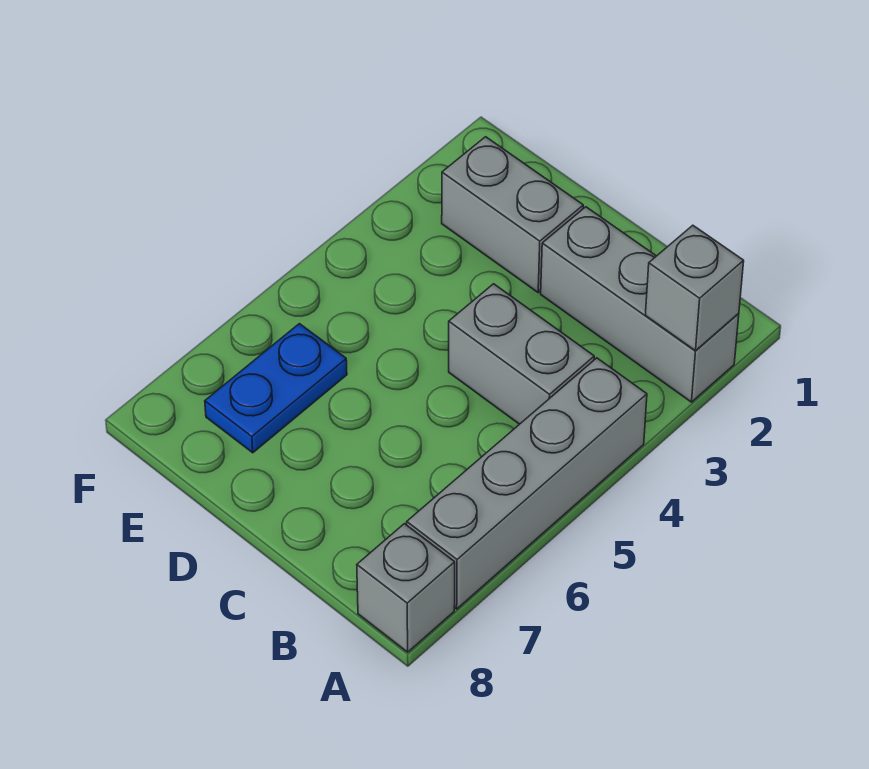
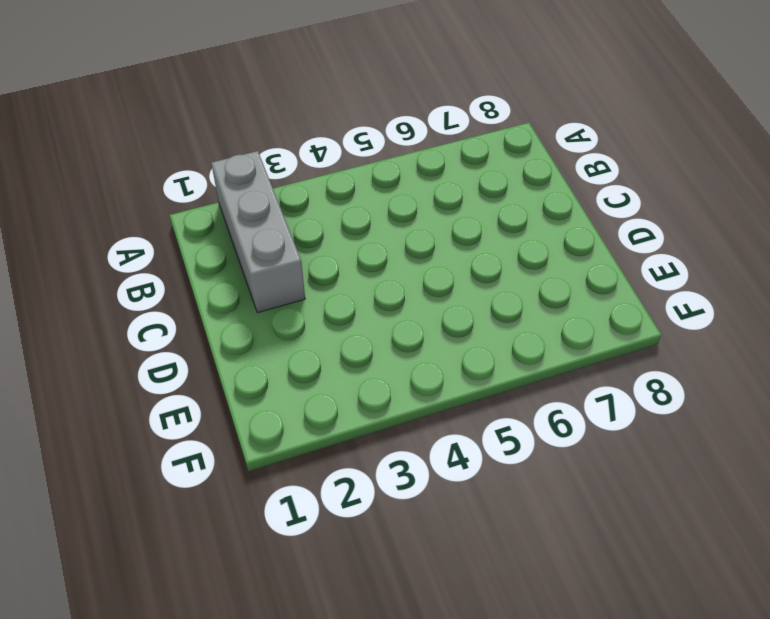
none -> grey 1x4 brick [407,358,647,609]
none -> grey 1x1 brick [357,524,455,652]

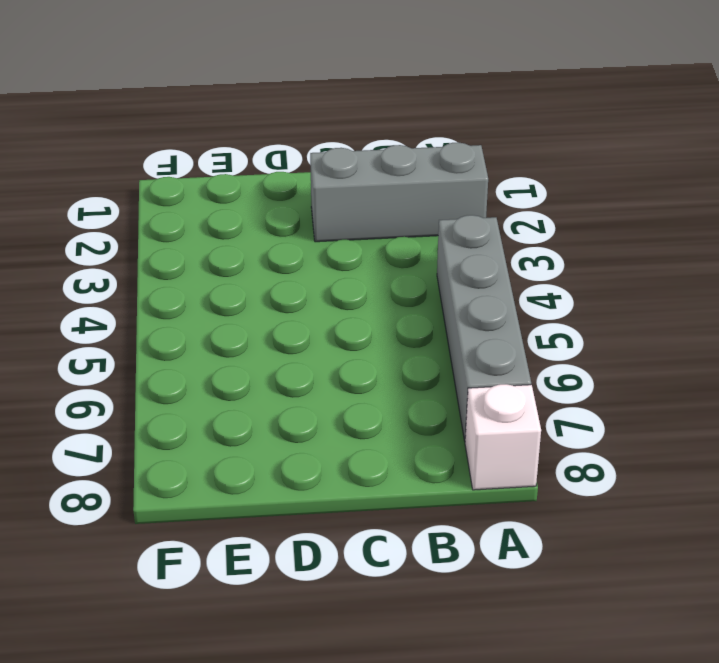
white 1x1 brick [465,384,541,490] -> grey 1x1 brick [357,524,455,652]
none -> grey 1x2 brick [449,284,594,424]
none -> grey 1x2 brick [442,137,583,292]

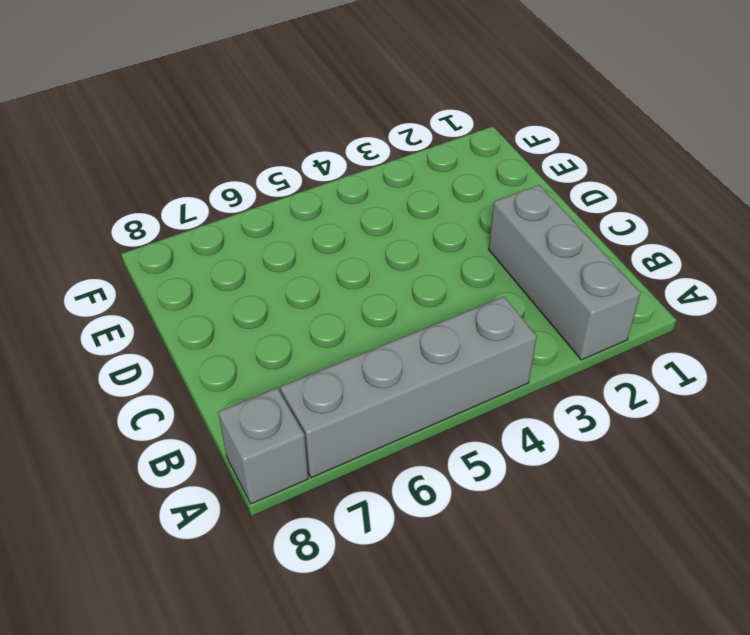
none -> grey 1x2 brick [449,284,594,424]
none -> grey 1x2 brick [442,137,583,292]

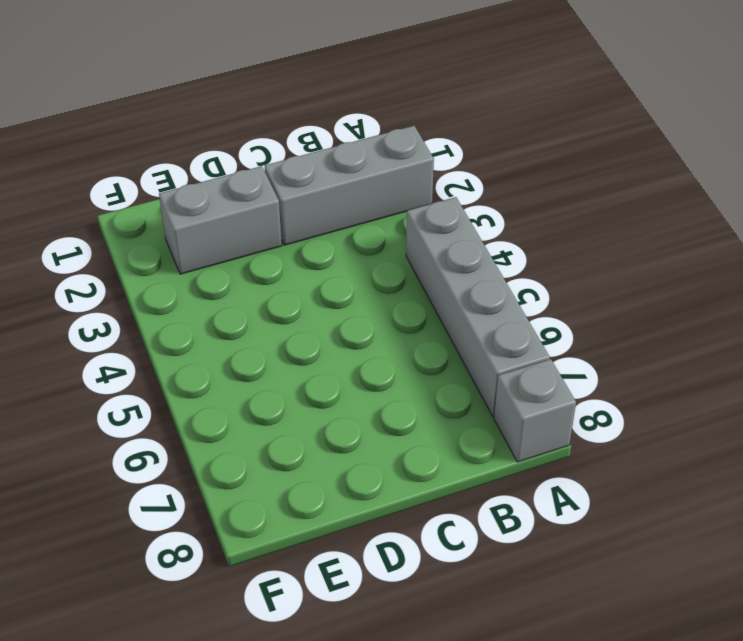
none -> grey 1x2 brick [449,284,594,424]
none -> blue 1x2 plate [205,324,347,453]

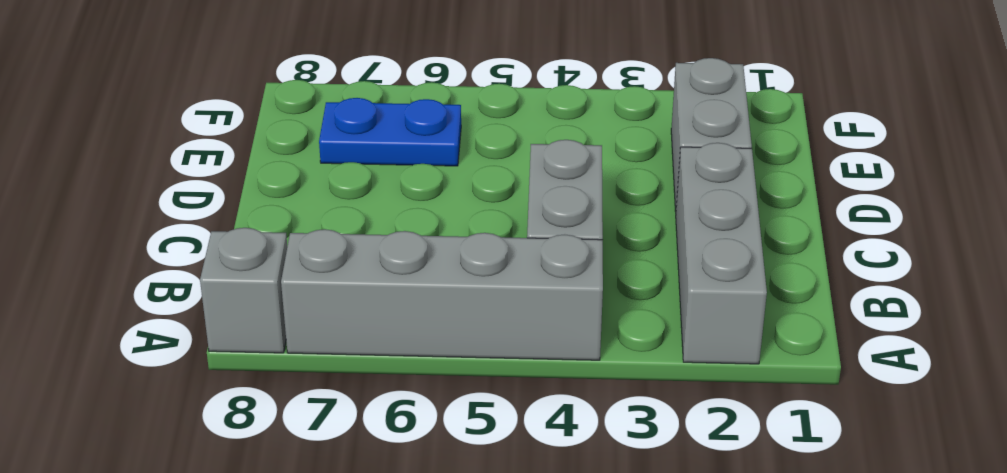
none -> grey 1x1 brick [645,225,744,351]

